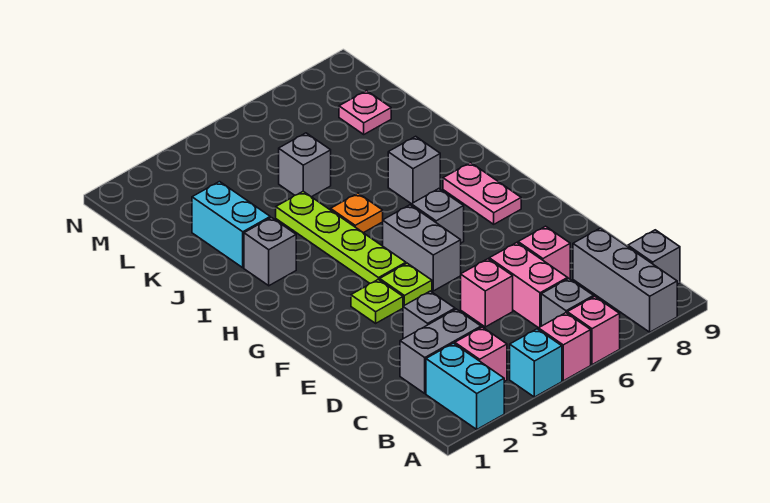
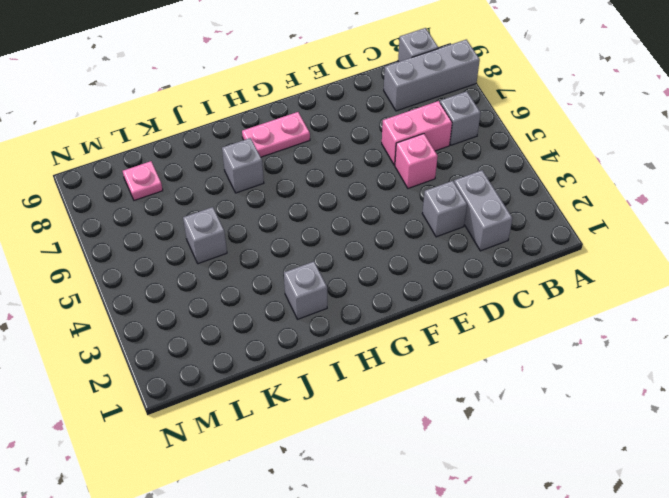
none -> cyan 1x2 brick [426,343,504,429]
none -> cyan 1x1 brick [510,329,562,397]
none -> pink 1x1 brick [539,313,591,381]

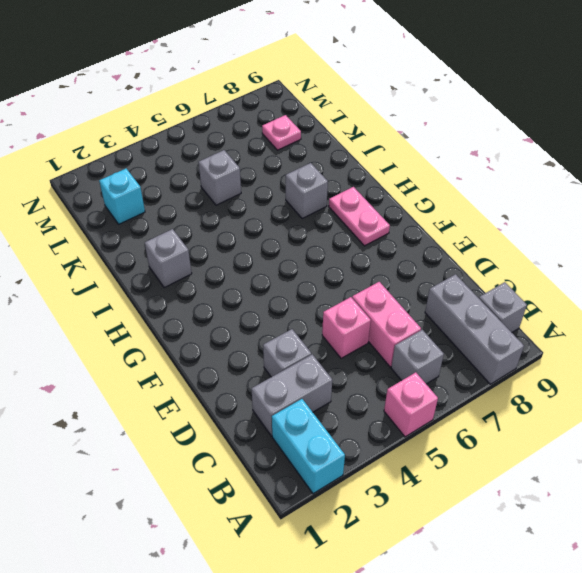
cyan 1x1 brick [99,169,145,224] -> cyan 1x1 brick moved to [510,329,562,397]
none -> pink 1x1 brick [567,296,620,365]
none -> pink 1x1 brick [455,327,507,382]
none -> pink 1x1 brick [518,226,570,279]

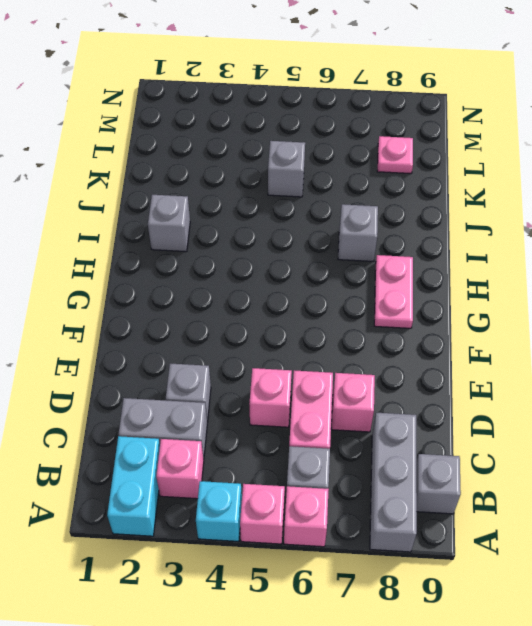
none -> lime 1x1 plate [351,279,403,323]
none -> lime 1x1 plate [380,263,432,306]
none -> grey 1x2 brick [383,205,461,291]

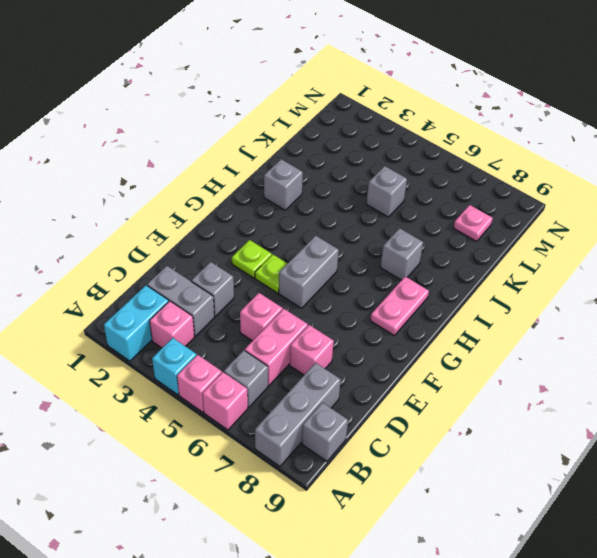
none -> lime 1x4 plate [276,191,406,283]
none -> grey 1x1 brick [411,189,464,243]
none -> orange 1x1 plate [331,193,383,233]

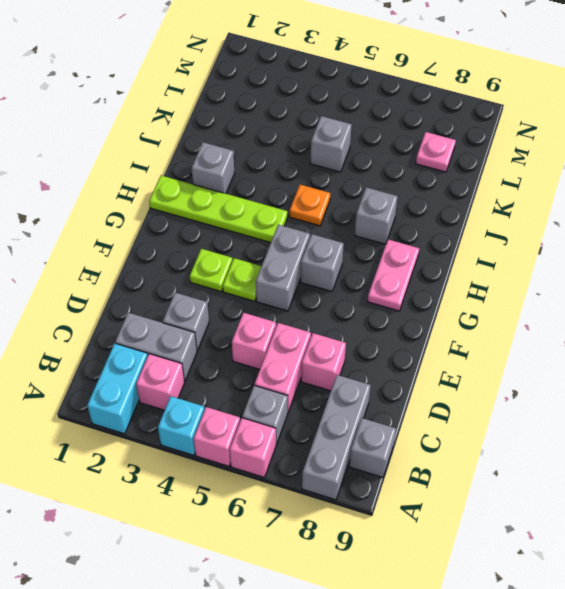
lime 1x4 plate [149,176,287,243] -> lime 1x4 plate turned to [276,191,406,283]
none -> cyan 1x2 brick [192,182,270,268]

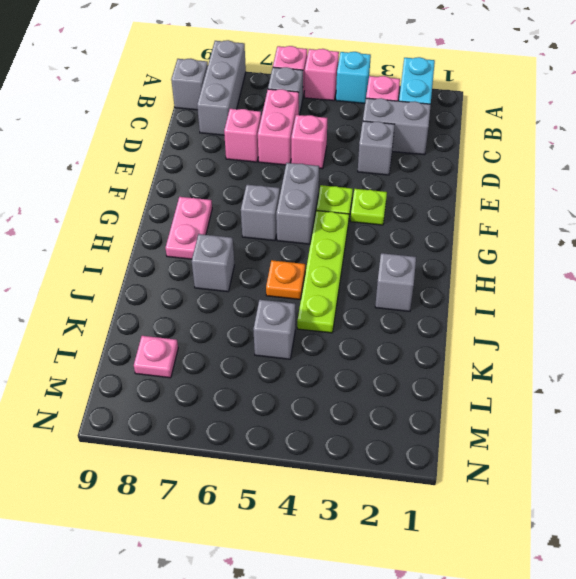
none -> cyan 1x2 brick [192,182,270,268]

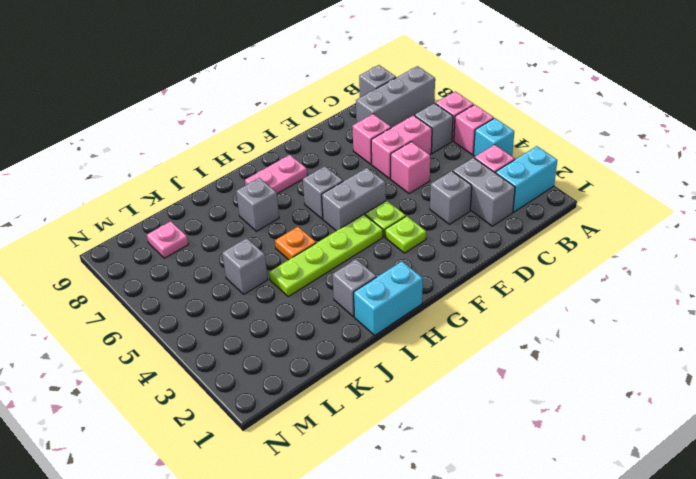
cyan 1x2 brick [354,261,423,335] -> cyan 1x2 brick moved to [192,182,270,268]

